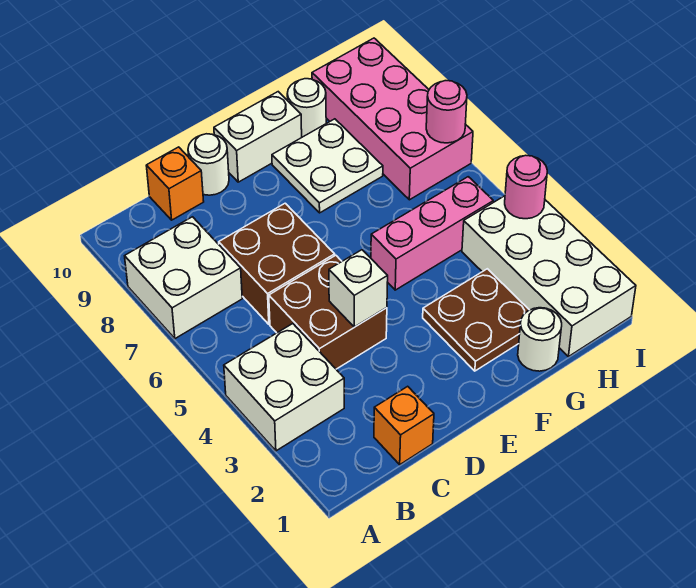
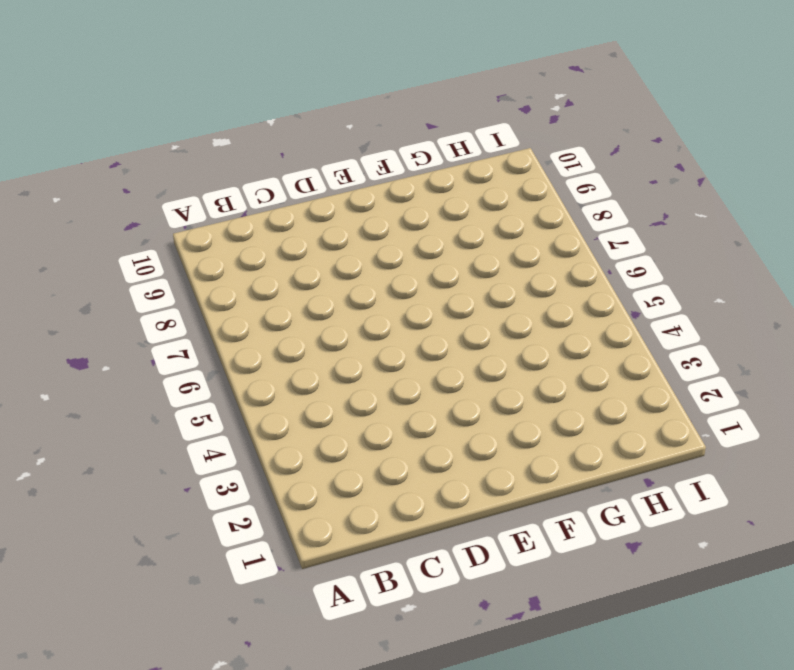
none -> white 2x2 brick [224,324,344,451]
none -> white 2x2 brick [125,217,242,339]
none -> orange 1x1 brick [374,386,434,465]

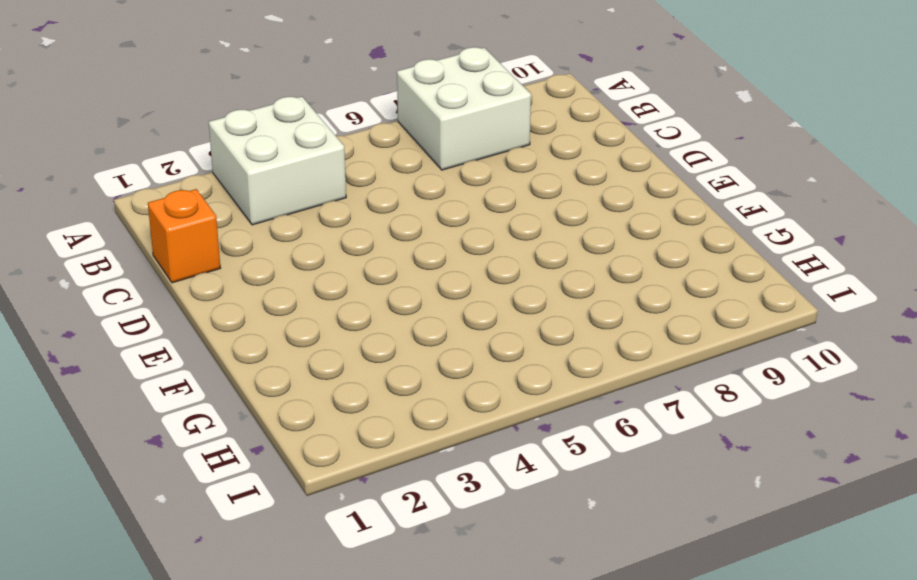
none -> brown 2x2 brick [269,255,387,369]
none -> brown 2x2 brick [219,203,335,324]
none -> orange 1x1 brick [146,147,204,220]

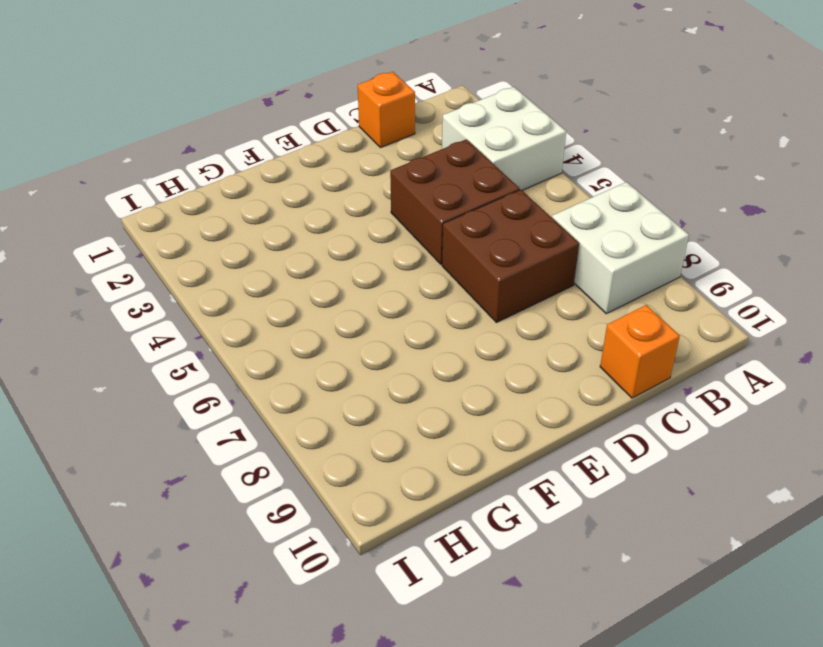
none -> white 1x1 round brick [188,134,229,195]
none -> white 1x2 brick [214,92,302,182]
none -> brown 2x2 plate [423,269,529,371]

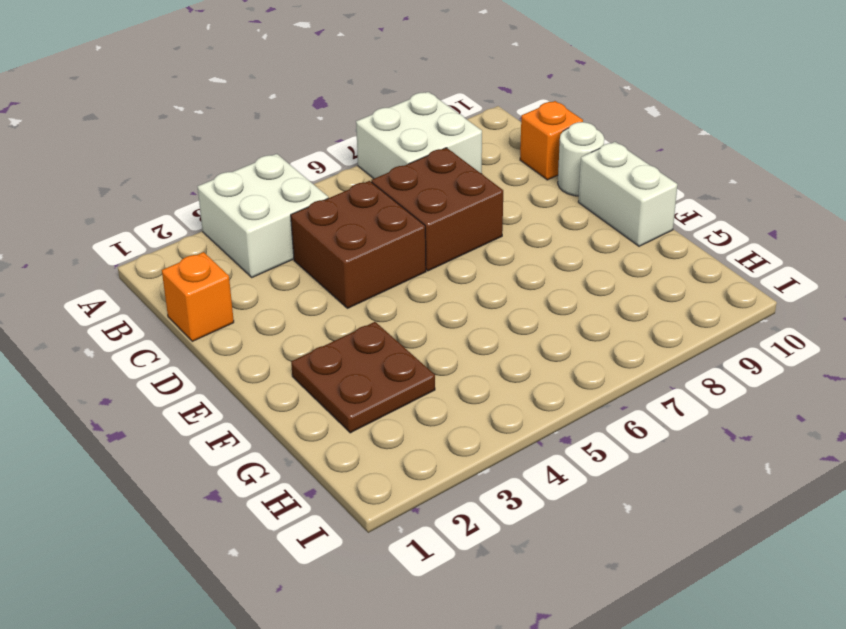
none -> pink 1x3 brick [371,177,493,290]
none -> white 2x2 plate [272,119,383,213]
none -> white 1x1 round brick [518,308,562,371]

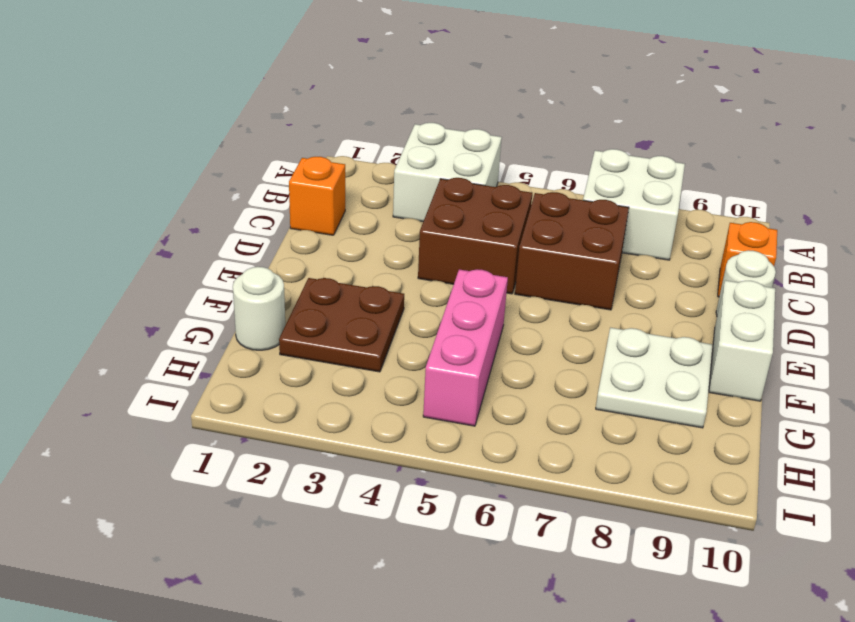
none -> white 1x1 round brick [287,79,326,137]
none -> white 2x4 brick [462,196,636,357]
none -> pink 2x4 brick [312,38,473,200]

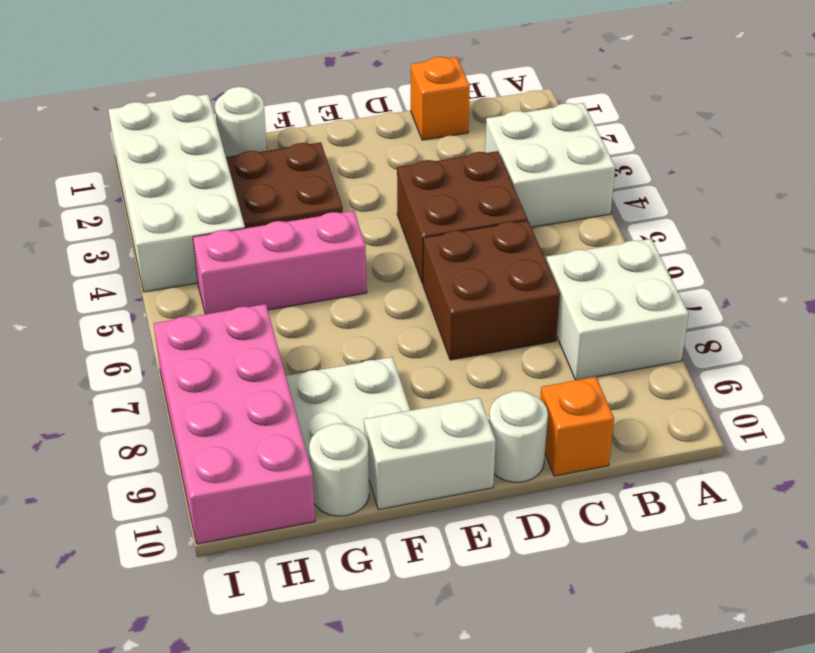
none -> white 1x1 brick [329,250,388,327]
none -> pink 1x1 round brick [505,155,547,219]
none -> pink 1x1 round brick [426,81,467,143]

